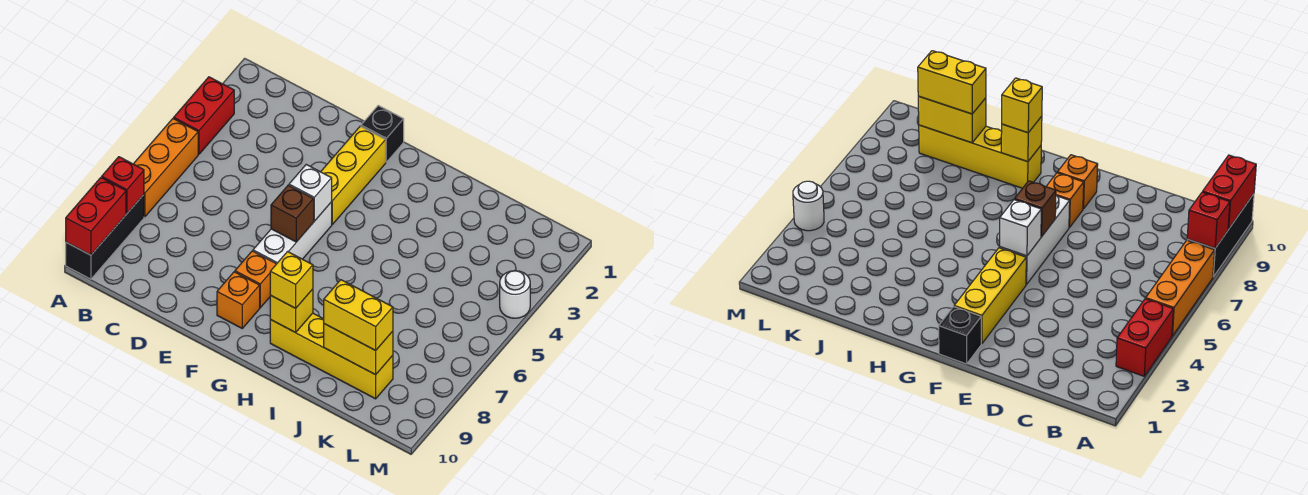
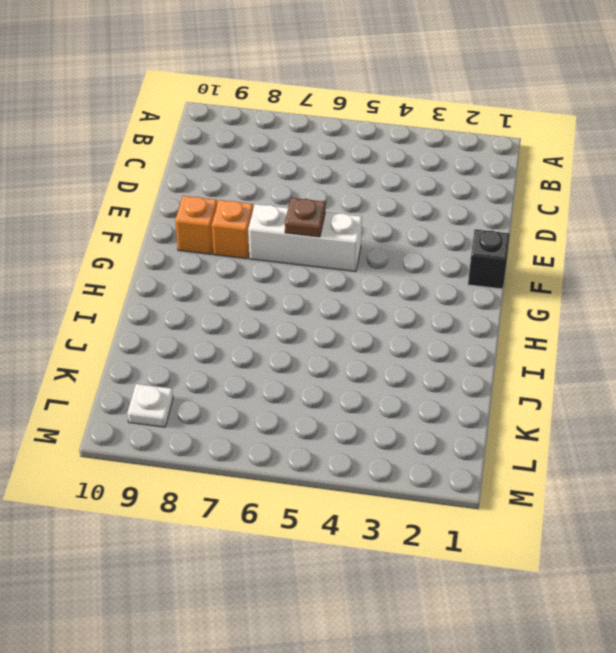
brown 1x1 plate [285,198,326,237] -> brown 1x1 brick [271,185,314,242]
white 1x1 plate [127,384,173,427] -> none
none -> red 1x2 brick [174,77,234,154]
none -> orange 1x3 brick [134,119,198,217]
none -> black 1x3 brick [66,195,144,279]

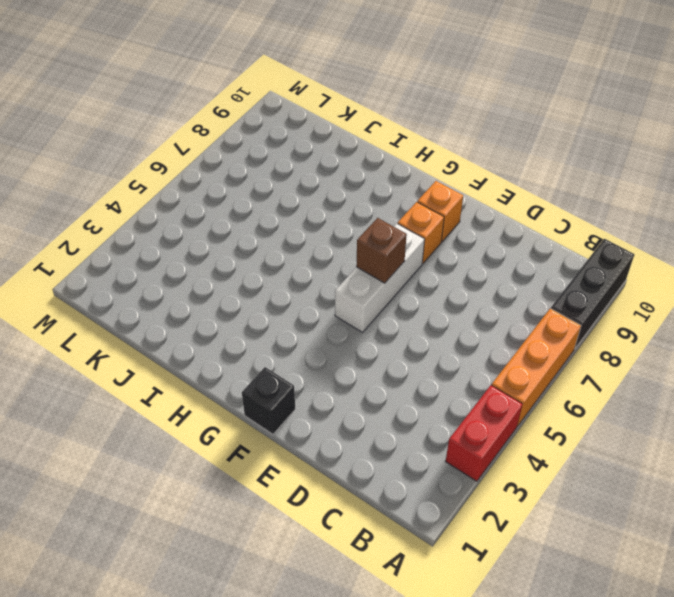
none -> yellow 1x3 brick [321,126,386,224]
none -> yellow 1x4 brick [270,313,393,399]
none -> white 1x1 round brick [500,271,530,318]

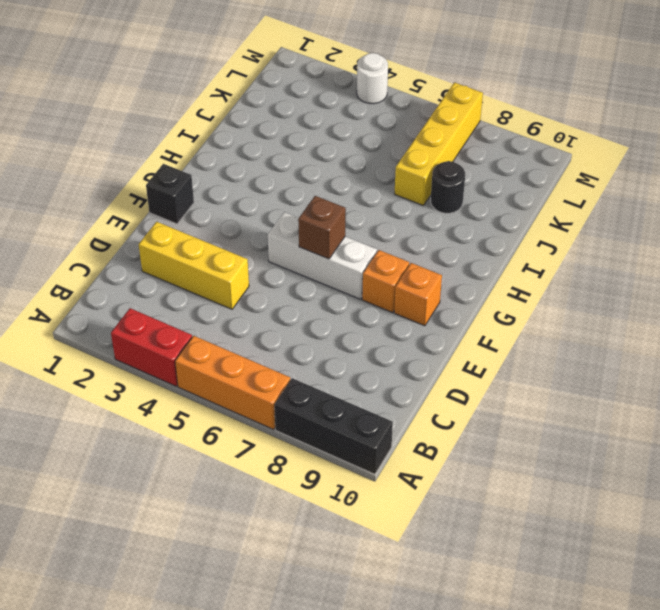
yellow 1x3 brick [139,222,249,309] -> yellow 1x3 brick moved to [321,126,386,224]
yellow 1x4 brick [395,82,483,206] -> yellow 1x4 brick moved to [270,313,393,399]
black 1x1 round brick [431,161,465,213] -> none
none -> red 1x1 brick [102,157,144,213]
none -> red 1x2 brick [66,178,126,255]
none -> white 1x1 brick [289,165,332,221]

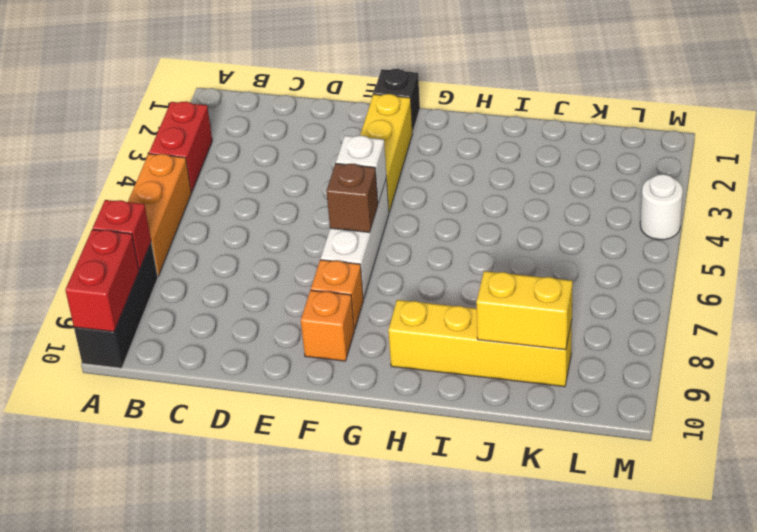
none -> yellow 1x1 brick [270,289,313,333]
none -> yellow 1x1 brick [270,252,313,308]
none -> yellow 1x2 brick [324,280,393,351]

